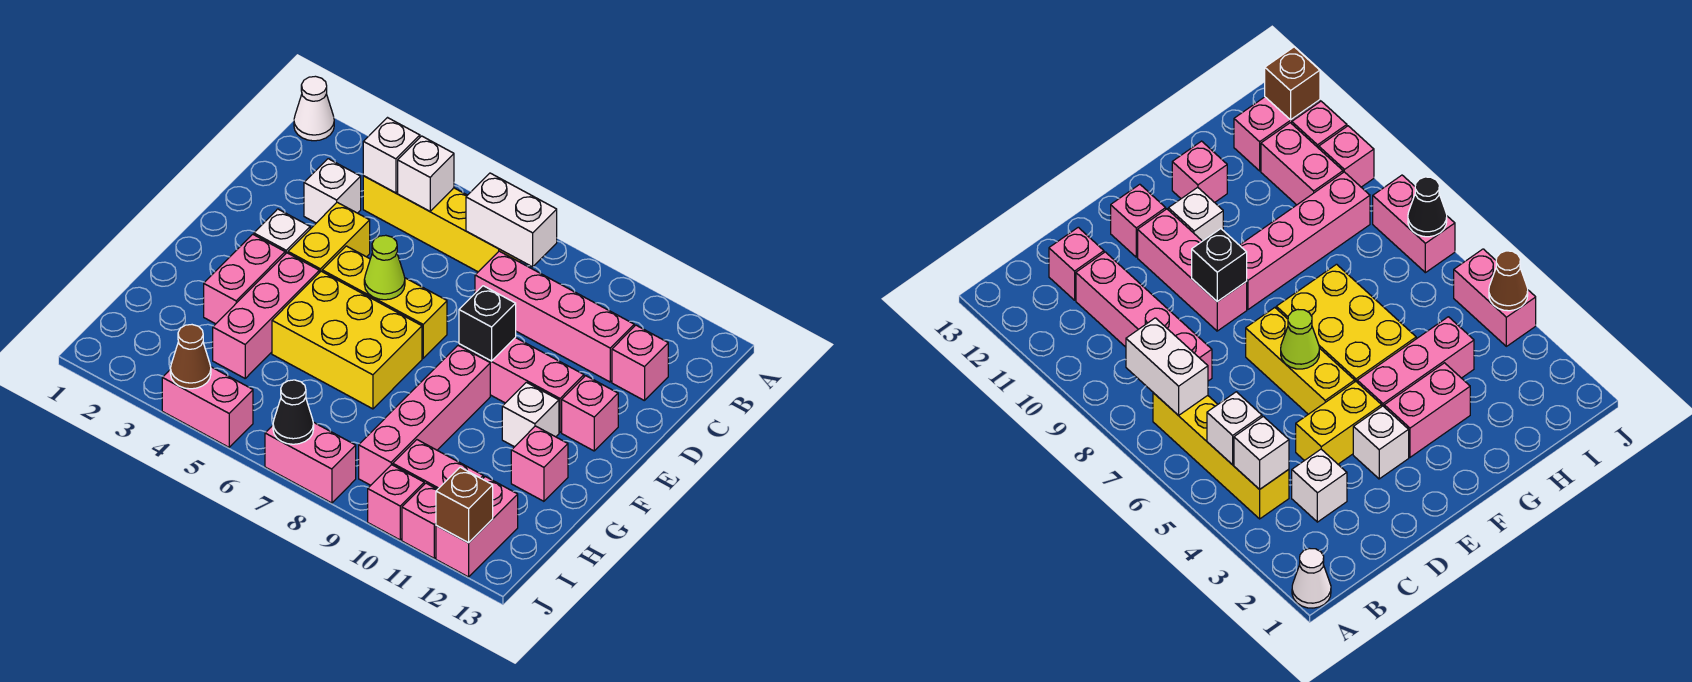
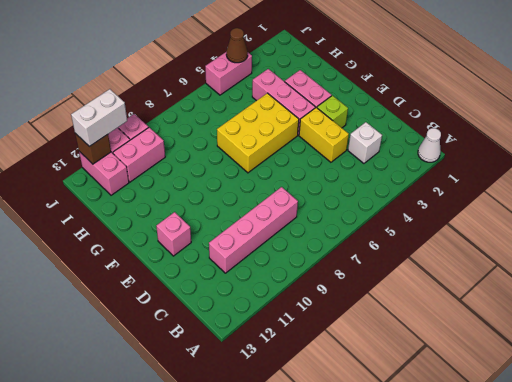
lime 1x1 brick [317,96,348,128] -> white 1x1 brick [254,209,310,254]
white 1x2 brick [71,89,127,147] -> white 1x2 brick moved to [466,173,557,267]
none -> yellow 1x4 brick [363,176,521,272]
none -> pink 1x1 brick [612,325,668,401]
none -> yellow 1x3 brick [322,246,447,358]
none -> pink 1x3 brick [459,338,584,432]

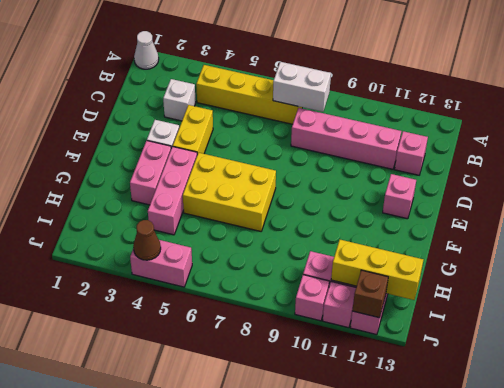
yellow 1x3 brick [331,240,423,300] -> yellow 1x3 brick moved to [322,246,447,358]
none -> pink 1x3 brick [459,338,584,432]
none -> pink 1x4 brick [359,346,490,485]
none -> white 1x1 brick [502,382,559,447]
none -> pink 1x1 brick [511,426,568,501]

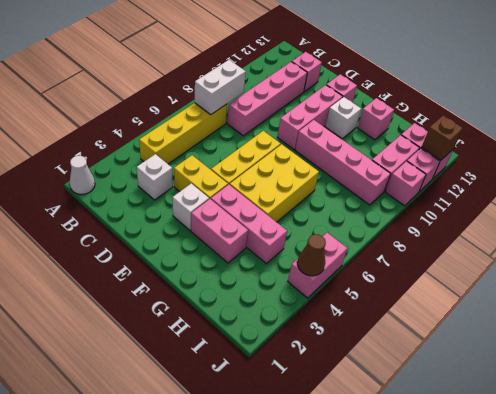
none -> pink 1x2 brick [265,422,356,503]
none -> white 1x1 brick [363,118,420,193]
none -> white 1x1 brick [398,136,454,211]
none -> lime 1x1 cone [364,235,405,300]

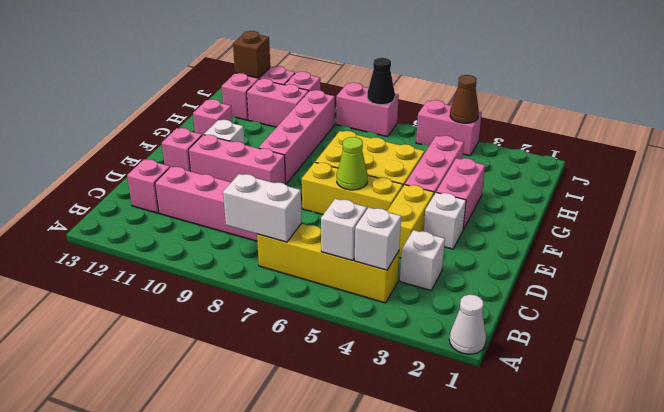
none -> black 1x1 brick [459,286,516,361]

